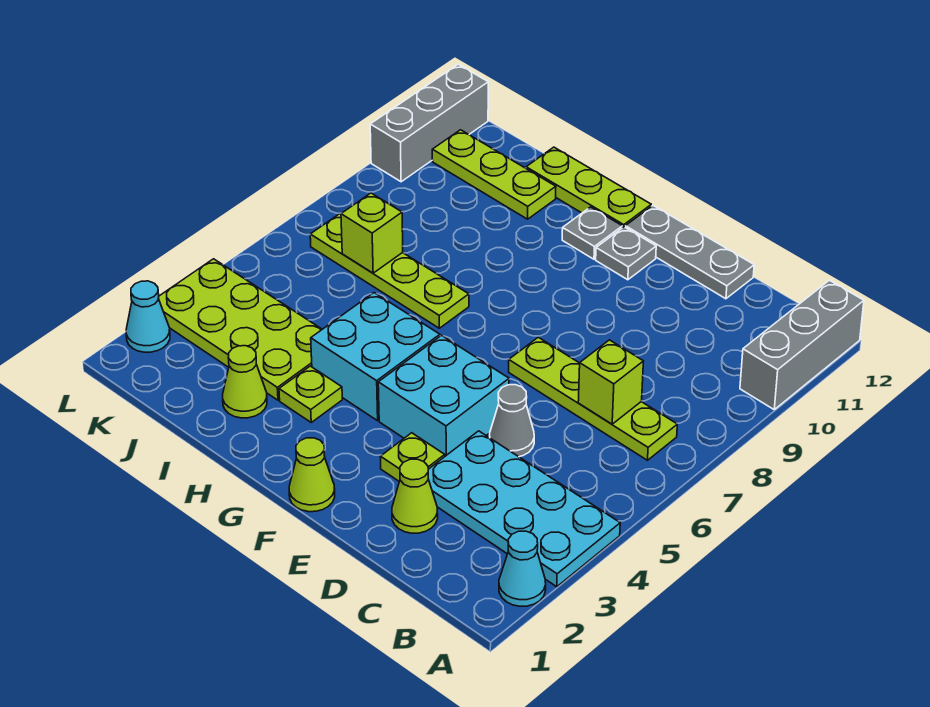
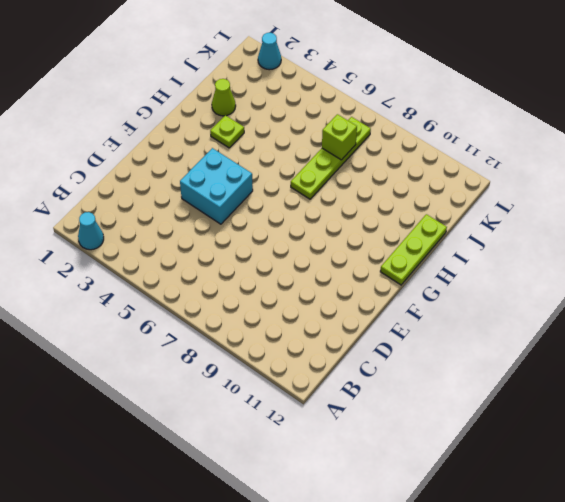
none -> cyan 2x4 plate [428,431,620,587]
none -> grey 1x3 brick [740,280,864,409]
none -> lime 1x4 plate [509,337,677,460]

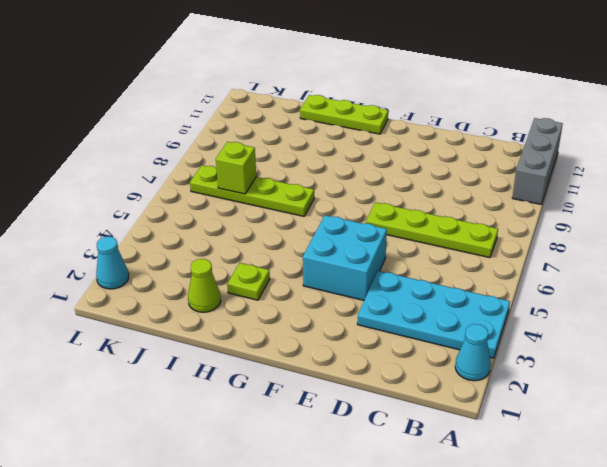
none -> lime 1x1 cone [392,459,438,533]
none -> grey 1x1 cone [490,385,534,457]
none -> grey 1x3 plate [625,206,754,299]

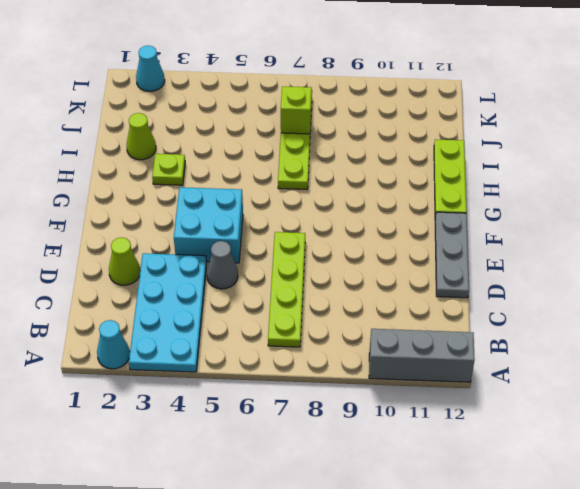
none -> lime 1x1 plate [380,433,445,481]
none -> lime 1x1 cone [289,438,335,512]
none -> grey 1x1 plate [596,227,656,280]

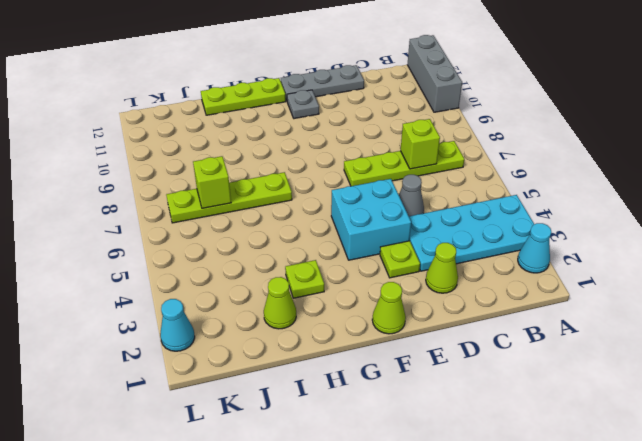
none -> cyan 2x2 brick [311,293,440,421]
none -> grey 1x1 plate [562,207,622,259]
none -> lime 2x4 plate [158,259,322,400]

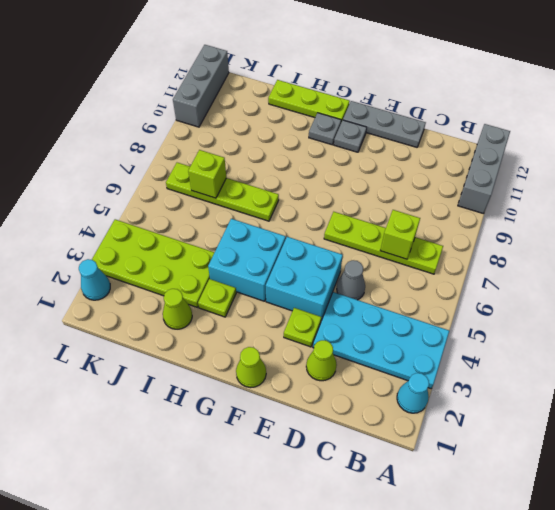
none -> lime 1x3 plate [432,130,556,219]

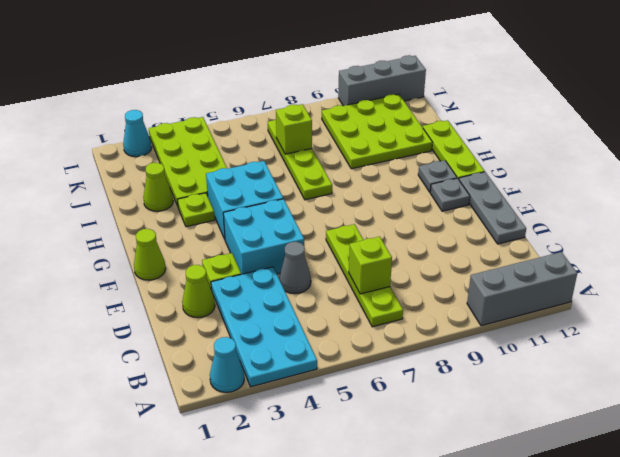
lime 3x3 plate [322,94,433,169] -> lime 1x3 plate [432,130,556,219]

